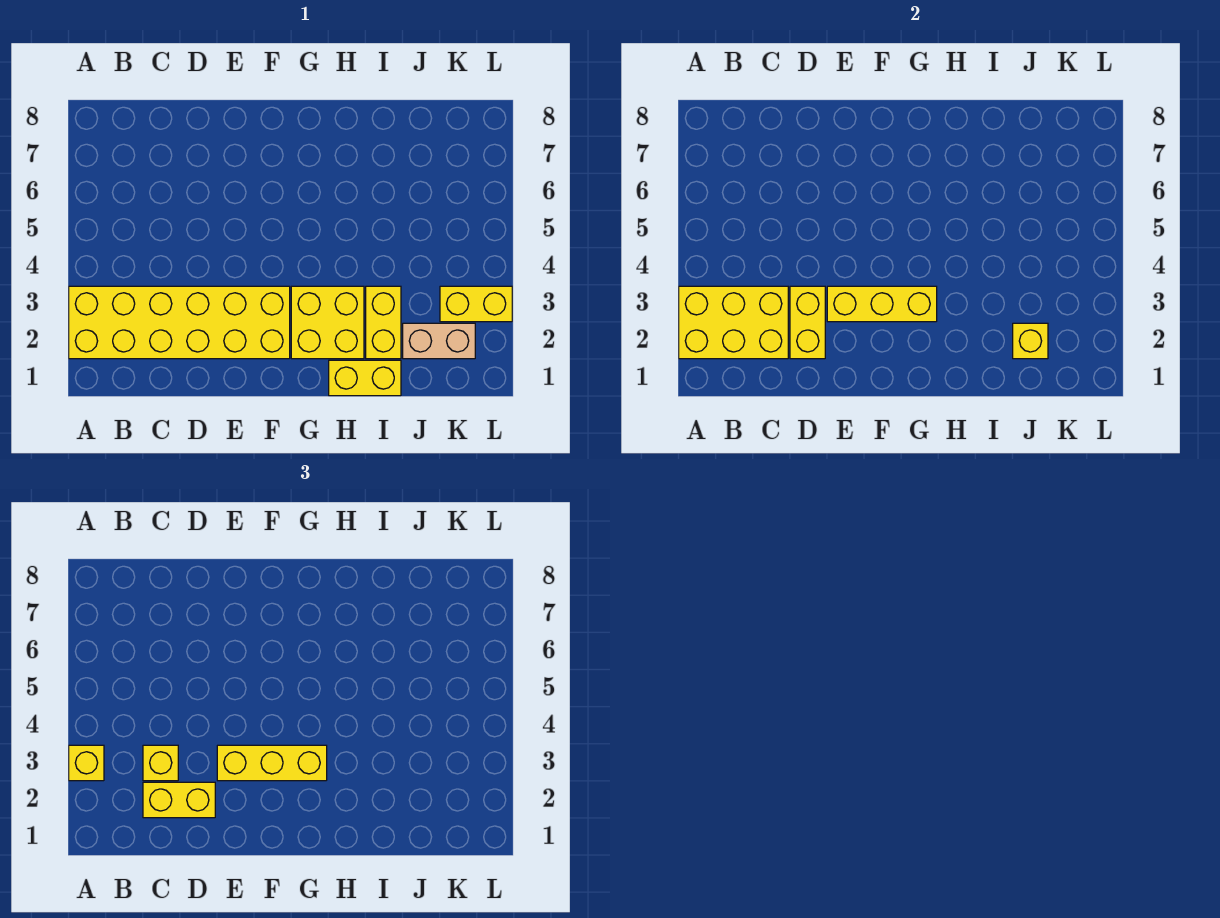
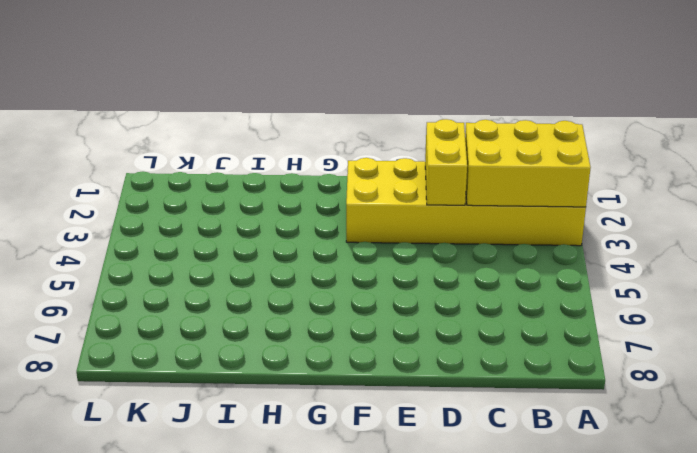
none -> yellow 2x2 brick [291,286,364,359]
none -> yellow 1x2 brick [329,360,401,396]
none -> yellow 1x2 brick [366,286,401,359]

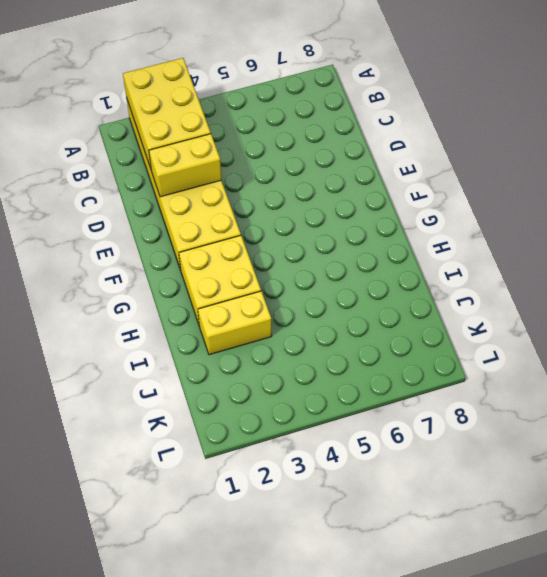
none -> yellow 1x2 brick [329,360,401,396]
none -> tan 1x2 brick [403,323,475,359]
none -> yellow 1x2 brick [440,286,512,322]

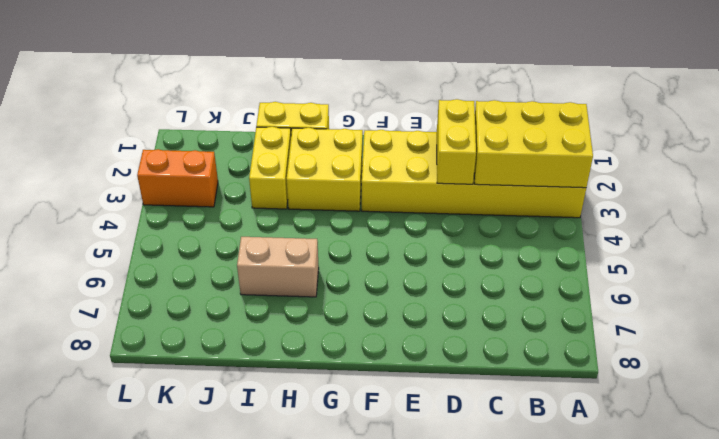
tan 1x2 brick [237,237,319,297] -> tan 1x2 brick moved to [403,323,475,359]
orange 1x2 brick [137,149,218,207] -> yellow 1x2 brick [440,286,512,322]
none -> yellow 1x3 brick [827,286,937,322]
none -> yellow 1x1 brick [1013,323,1048,359]
none -> yellow 1x1 brick [69,745,104,781]

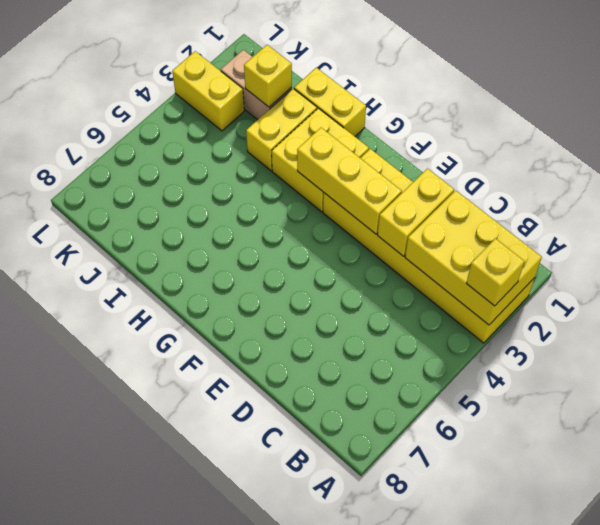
none -> yellow 1x2 brick [143,782,215,818]
none -> yellow 1x1 brick [143,745,178,781]
none -> yellow 1x3 brick [217,745,327,781]

